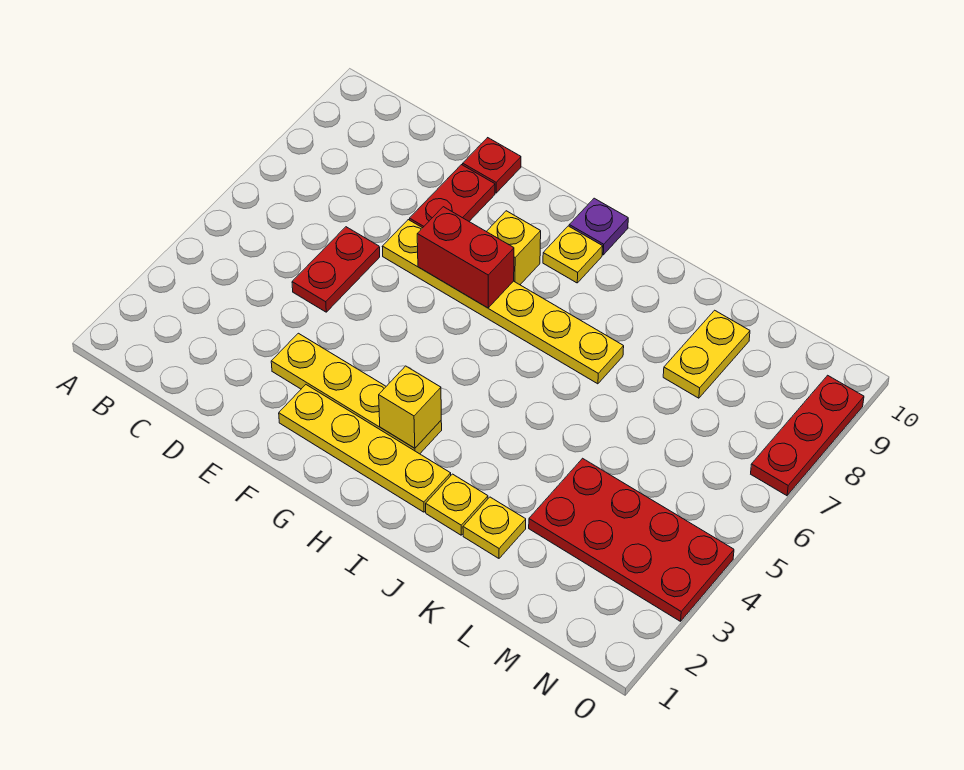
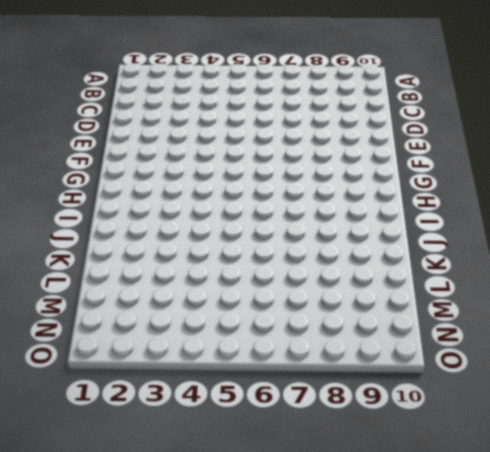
none -> red 1x2 plate [292,227,380,312]
none -> yellow 1x4 plate [271,333,442,454]
none -> yellow 1x6 plate [382,220,624,384]

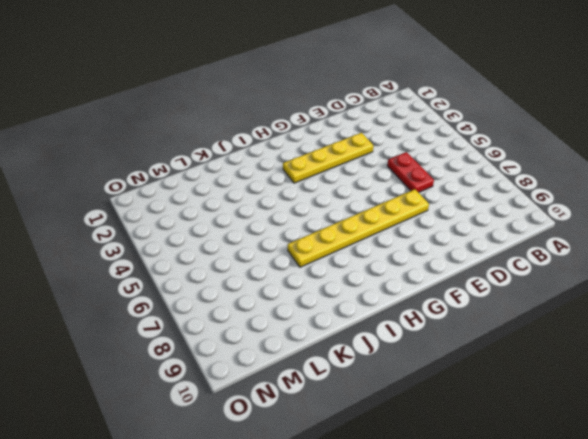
none -> red 1x2 plate [410,165,495,228]
none -> red 1x1 plate [463,138,521,193]
none -> yellow 1x4 plate [279,385,451,512]

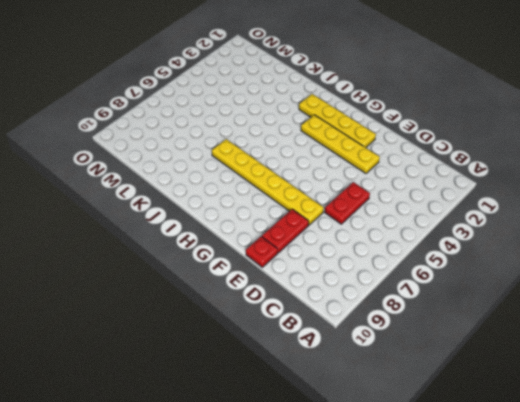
none -> yellow 1x1 brick [486,211,541,285]
none -> yellow 1x1 plate [543,226,603,283]
none -> purple 1x1 plate [569,198,628,255]

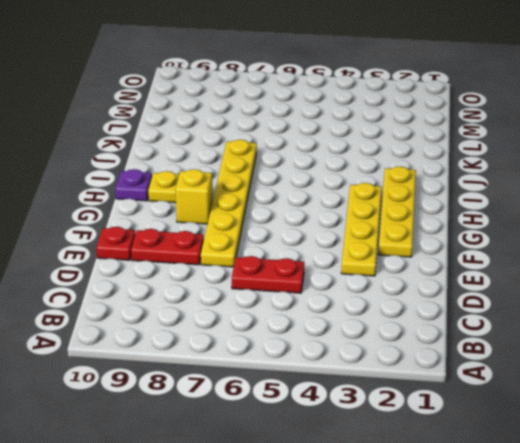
none -> yellow 1x1 plate [426,474,488,535]
none -> yellow 1x1 plate [463,497,526,558]
none -> red 2x4 plate [529,458,734,621]

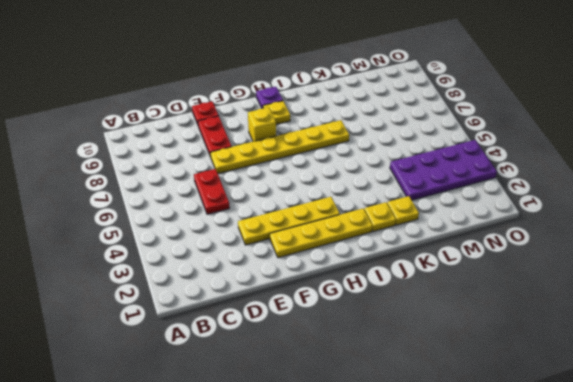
purple 2x4 plate [390,140,497,200] -> red 2x4 plate [529,458,734,621]
none -> yellow 1x2 plate [663,310,750,398]
none -> red 1x3 plate [751,375,864,496]
none -> red 1x2 brick [417,207,514,308]

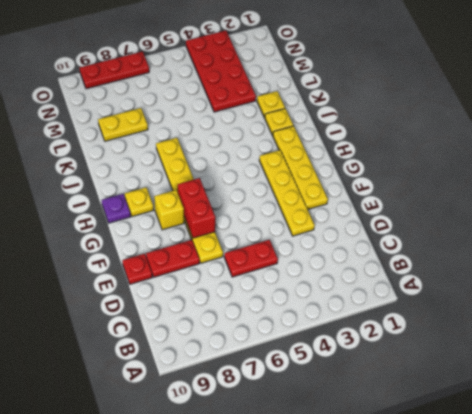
none -> yellow 1x1 brick [379,366,441,448]

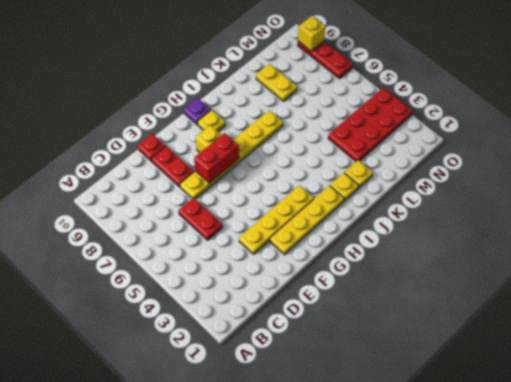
yellow 1x1 brick [298,16,326,51] -> yellow 1x1 brick moved to [379,366,441,448]

